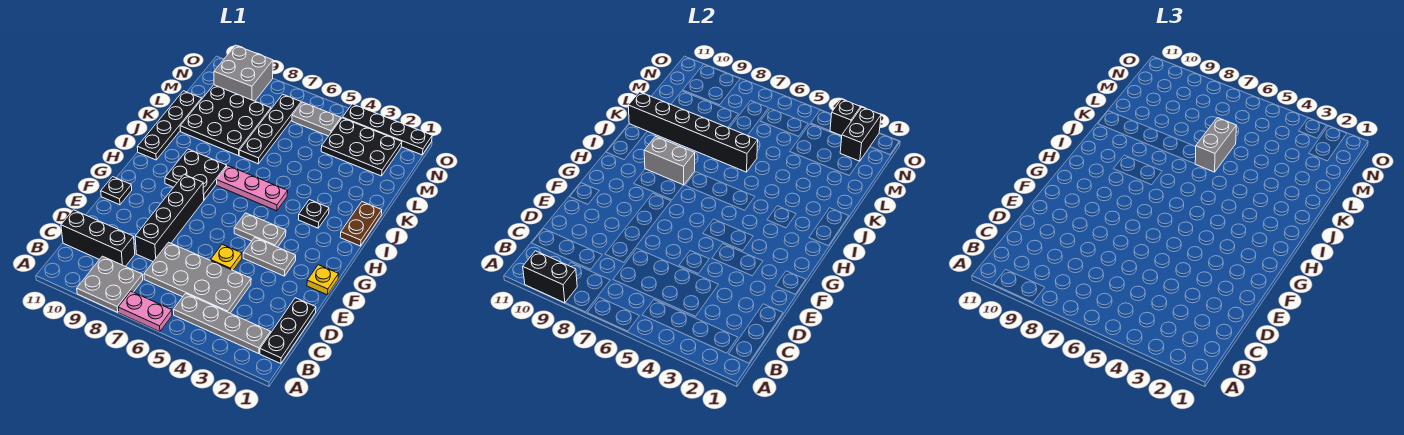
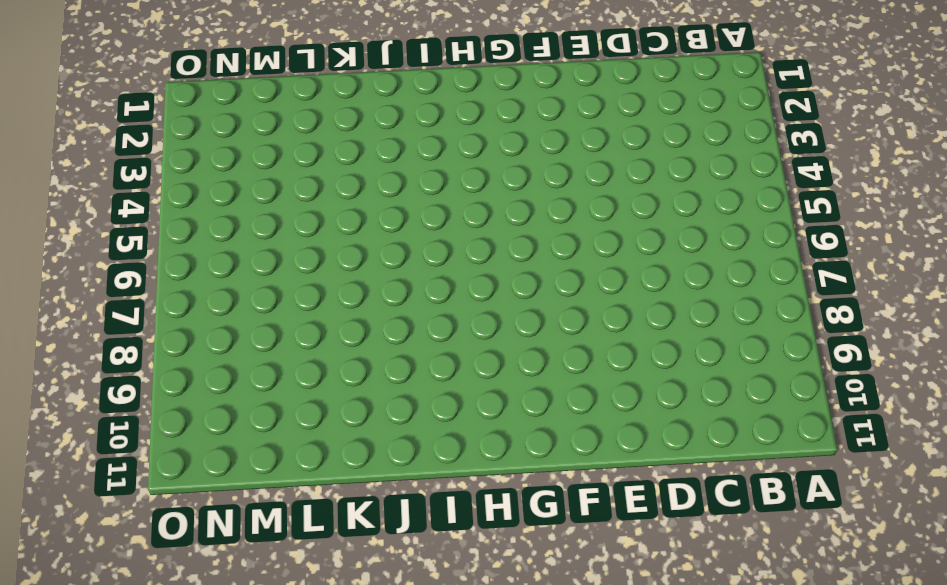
none -> pink 1x2 plate [118,291,172,332]
none -> grey 2x2 plate [77,256,143,312]
none -> black 1x3 plate [260,298,316,364]

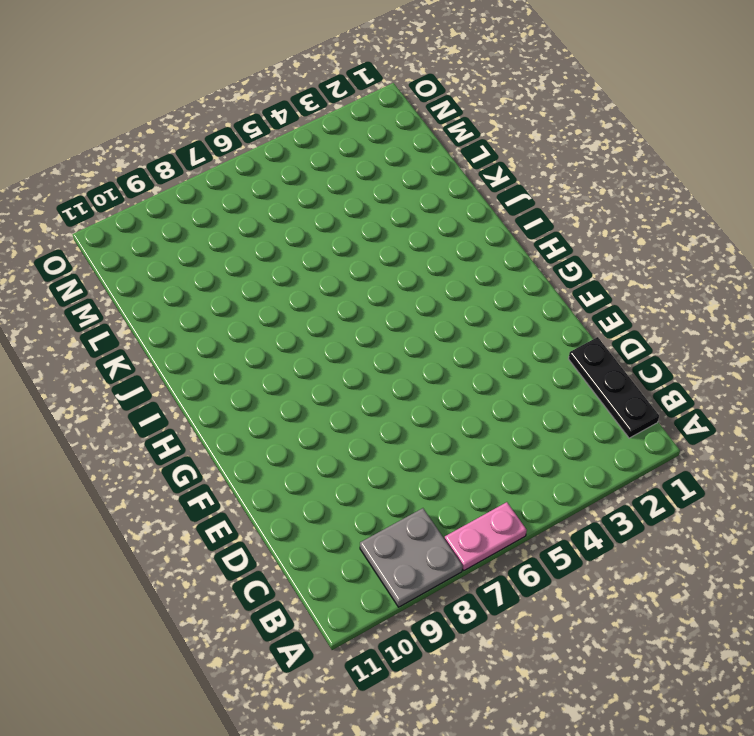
none -> grey 1x4 plate [173,293,271,354]
none -> grey 2x4 plate [144,242,251,313]
none -> black 1x3 brick [61,210,135,267]

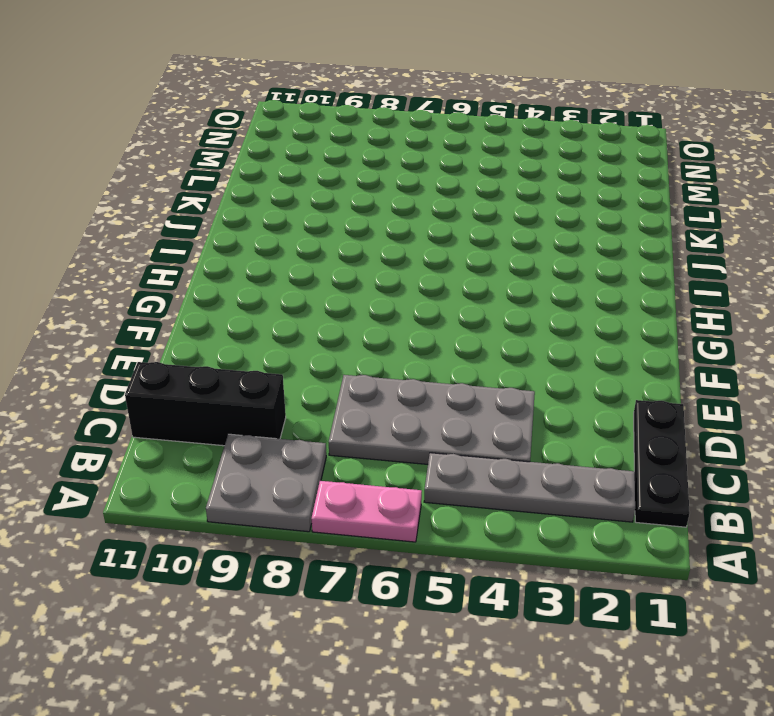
none -> black 1x4 brick [135,175,204,262]
none -> yellow 1x1 plate [211,244,242,270]
none -> yellow 1x1 plate [307,265,339,295]

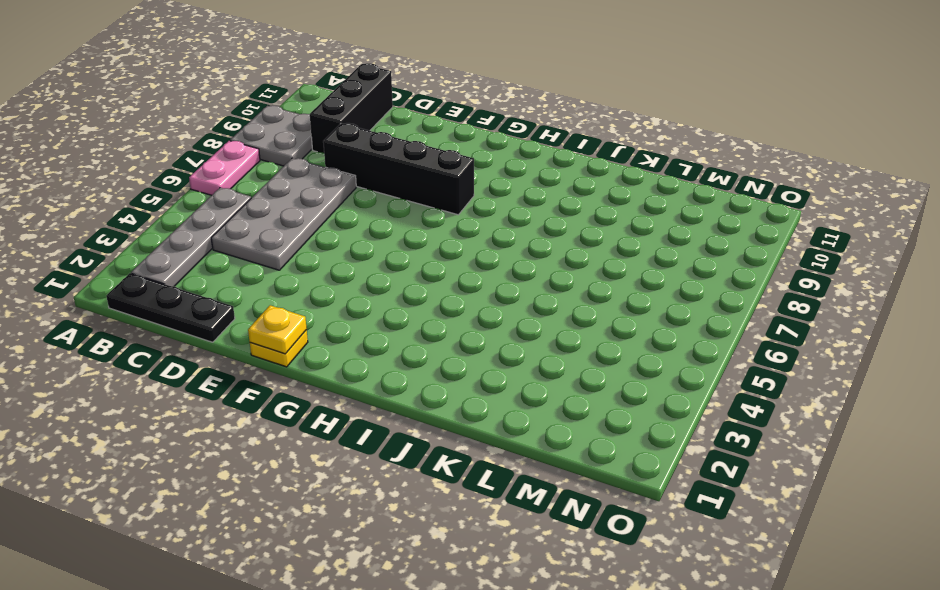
yellow 1x1 plate [248,305,307,354] -> yellow 1x1 plate moved to [211,244,242,270]
none -> grey 1x2 plate [243,238,296,276]
none -> black 1x1 plate [101,177,132,205]
none -> grey 1x2 plate [234,213,286,247]

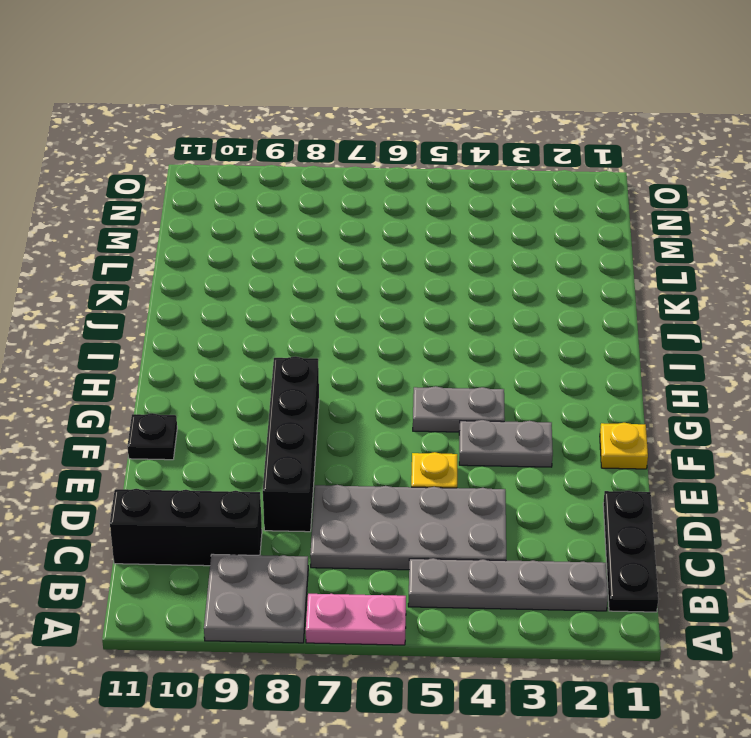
none -> black 2x2 plate [165,149,227,200]
none -> brown 1x2 plate [340,202,382,246]
none -> black 1x1 plate [298,200,329,228]

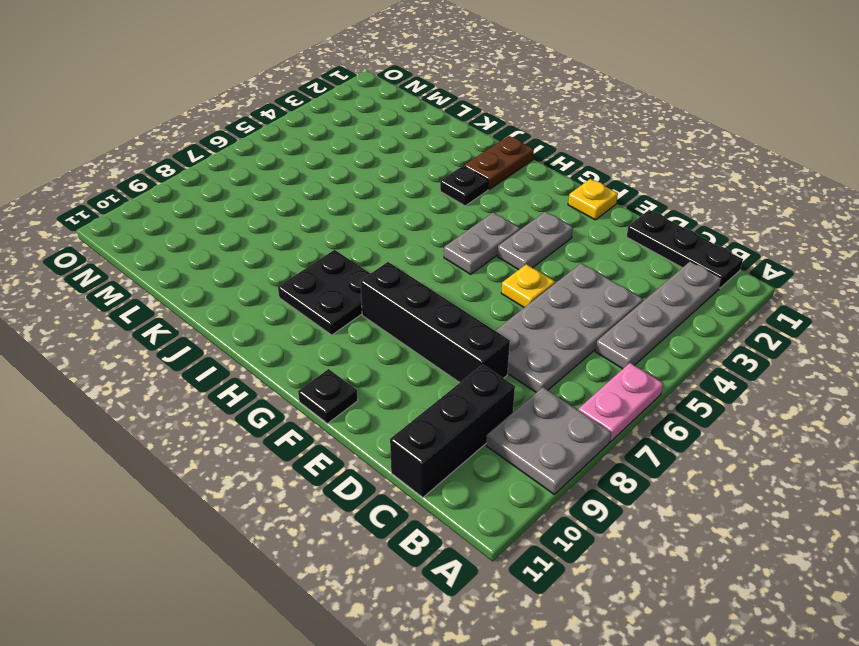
brown 1x2 plate [464,136,534,190] -> brown 1x2 plate turned to [340,202,382,246]
none -> pink 1x3 plate [217,166,288,211]
none -> black 1x4 plate [137,91,202,160]
none -> black 1x4 plate [239,94,301,164]

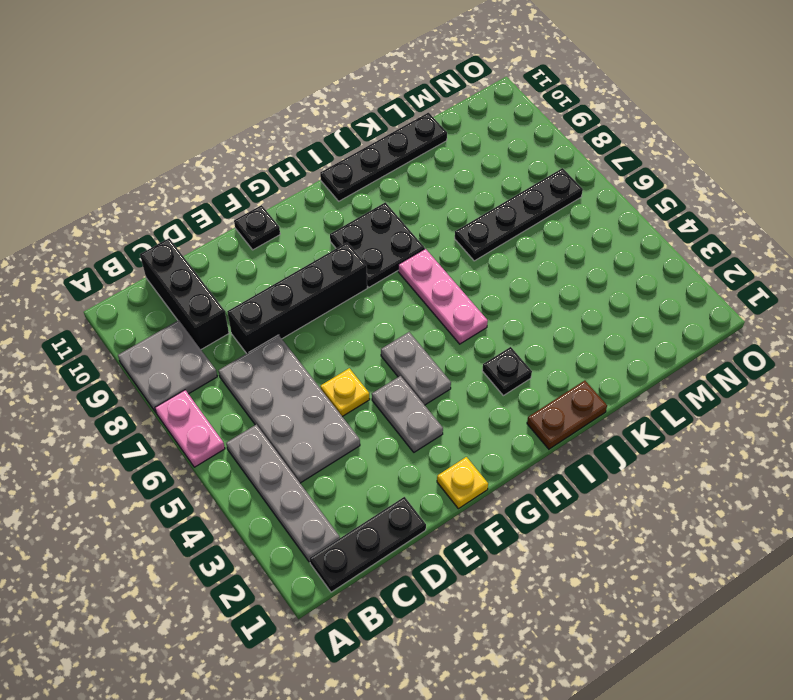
none -> black 3x3 plate [180,85,271,156]
none -> black 2x3 plate [321,118,402,176]
none -> grey 1x2 plate [292,102,341,136]

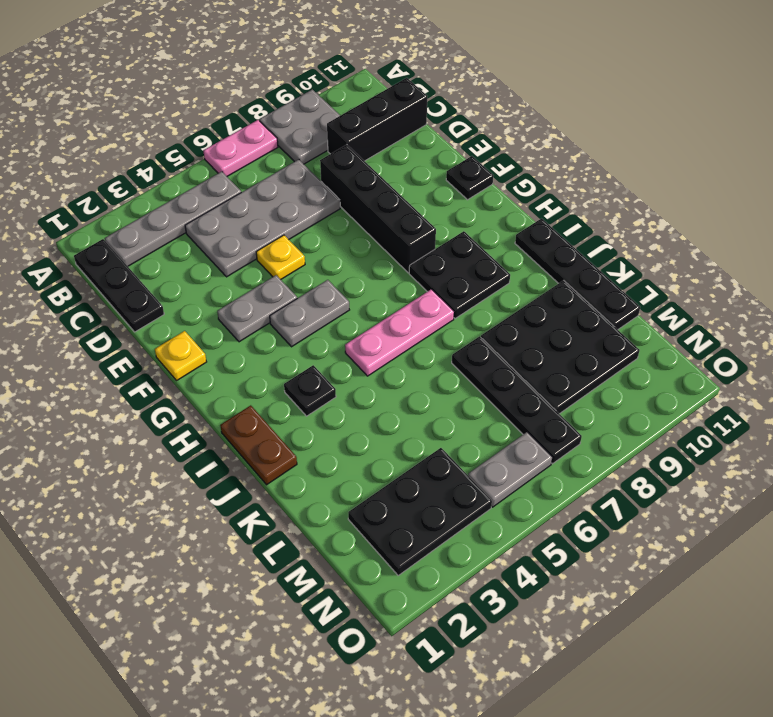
none -> grey 2x2 brick [214,45,273,101]
none -> black 1x4 plate [342,104,432,155]
none -> black 1x2 brick [523,251,577,303]

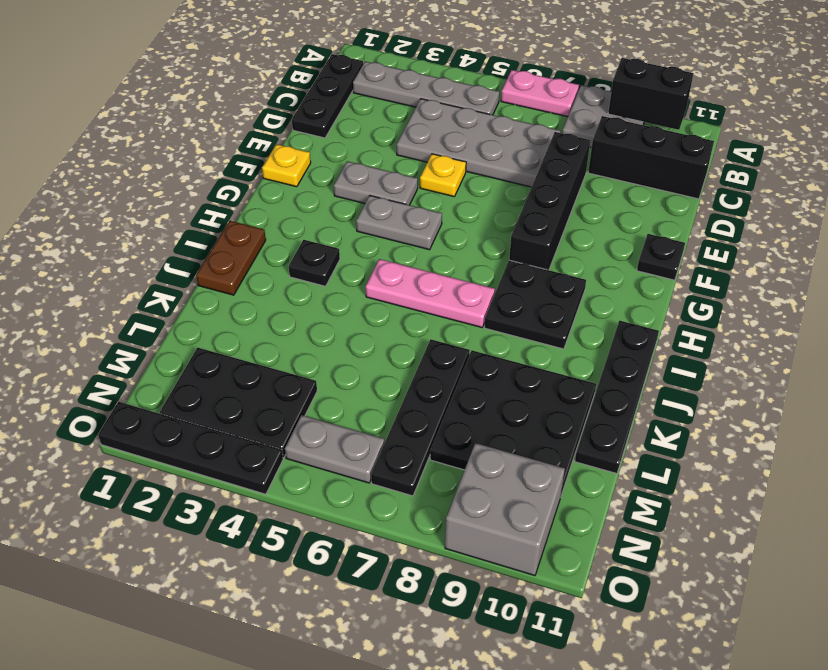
none -> grey 1x2 brick [644,136,695,185]
none -> black 1x6 brick [628,92,758,172]
none -> black 1x2 brick [840,107,881,161]

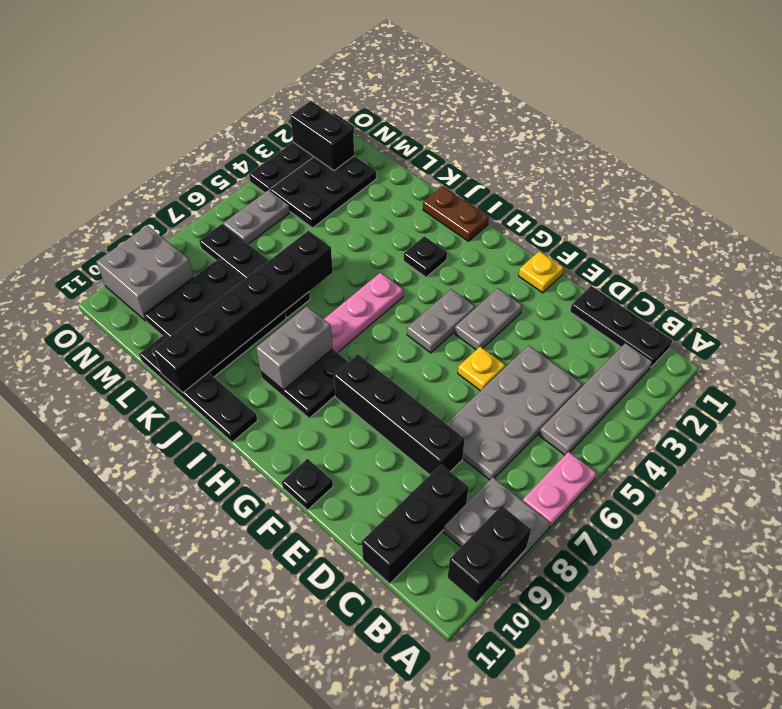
none -> black 1x1 brick [830,99,861,136]
none -> grey 1x2 brick [1195,118,1236,172]

